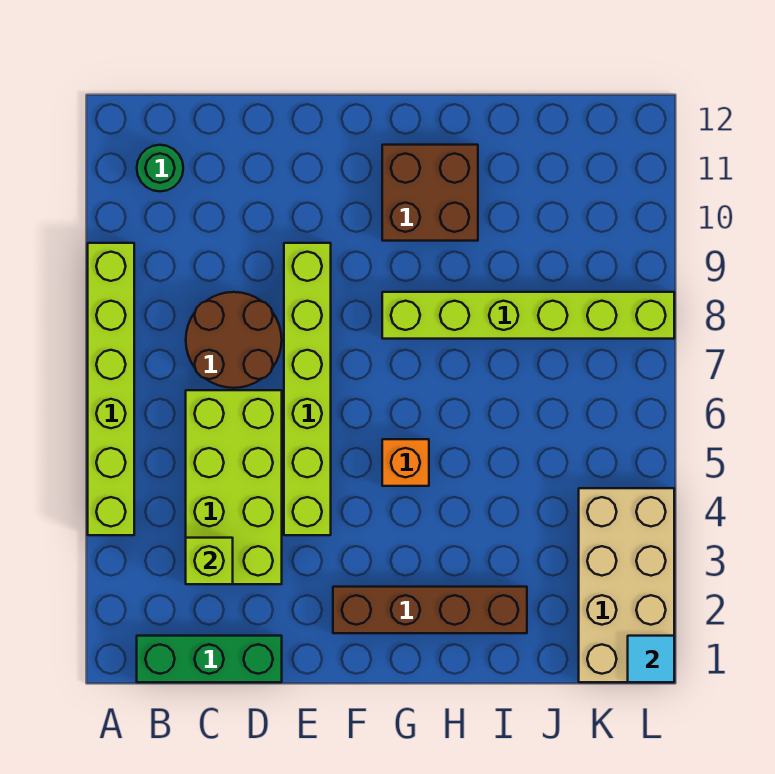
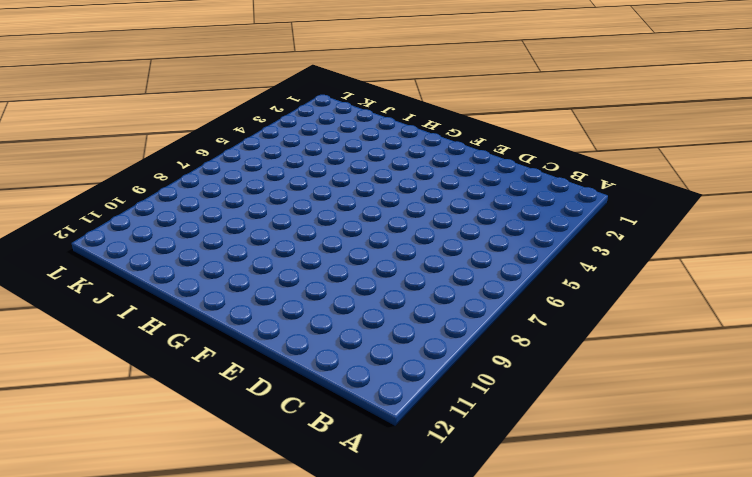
none -> lime 1x6 brick [88,243,134,535]
none -> green 1x3 brick [137,636,282,682]
none -> green 1x1 round brick [137,145,183,191]

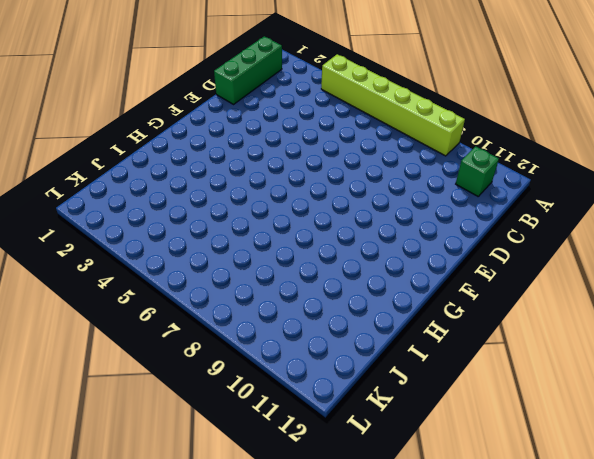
green 1x1 brick [456,146,499,196] -> green 1x1 round brick [137,145,183,191]
none -> lime 2x4 brick [186,390,282,584]
none -> brown 2x2 round brick [186,292,282,388]
none -> lime 1x6 brick [284,243,331,535]

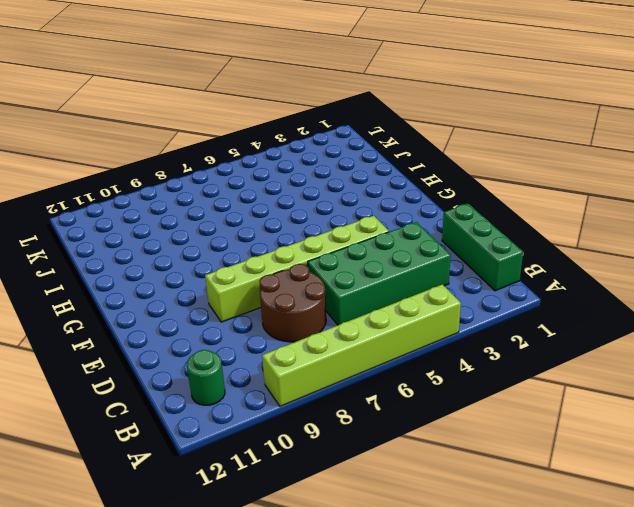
green 2x4 brick [308,222,451,325] -> lime 2x4 brick [186,390,282,584]
none -> brown 1x4 brick [333,587,527,633]
none -> orange 1x1 brick [382,439,429,486]
none -> lime 1x6 brick [382,292,674,339]

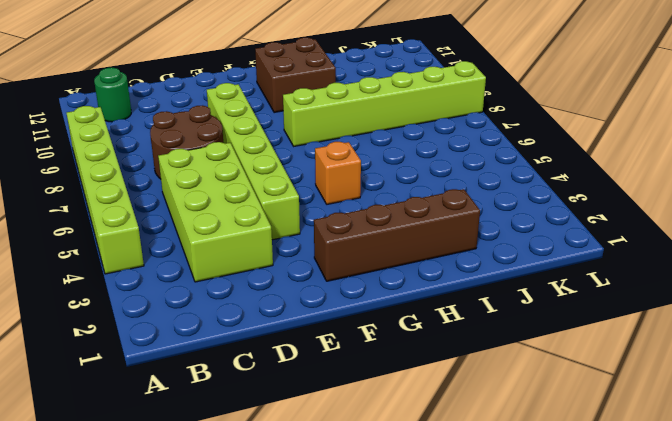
none -> green 1x3 brick [137,636,282,682]
none -> tan 2x4 brick [579,488,674,682]
none -> lime 1x1 brick [186,538,233,584]

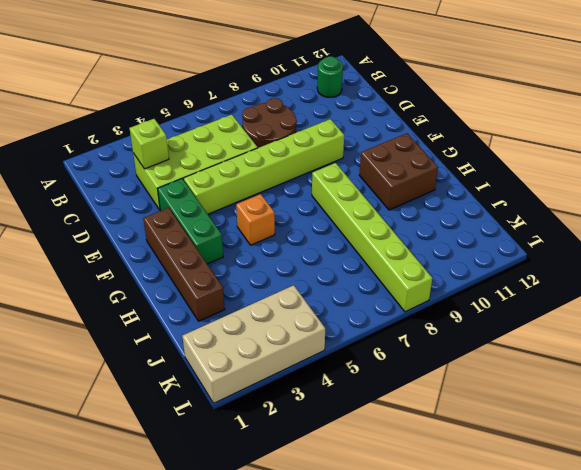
green 1x3 brick [158,179,223,264] -> green 1x3 brick moved to [137,636,282,682]
none -> lime 1x6 brick [88,243,134,535]
none -> cyan 1x1 tile [628,636,674,682]

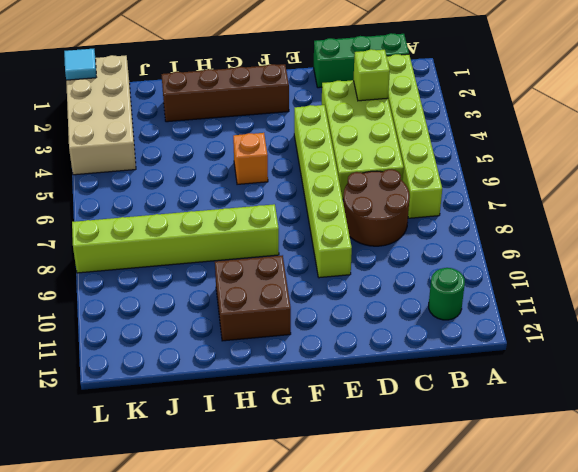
lime 1x6 brick [387,54,442,218] -> lime 1x6 brick moved to [88,243,134,535]

